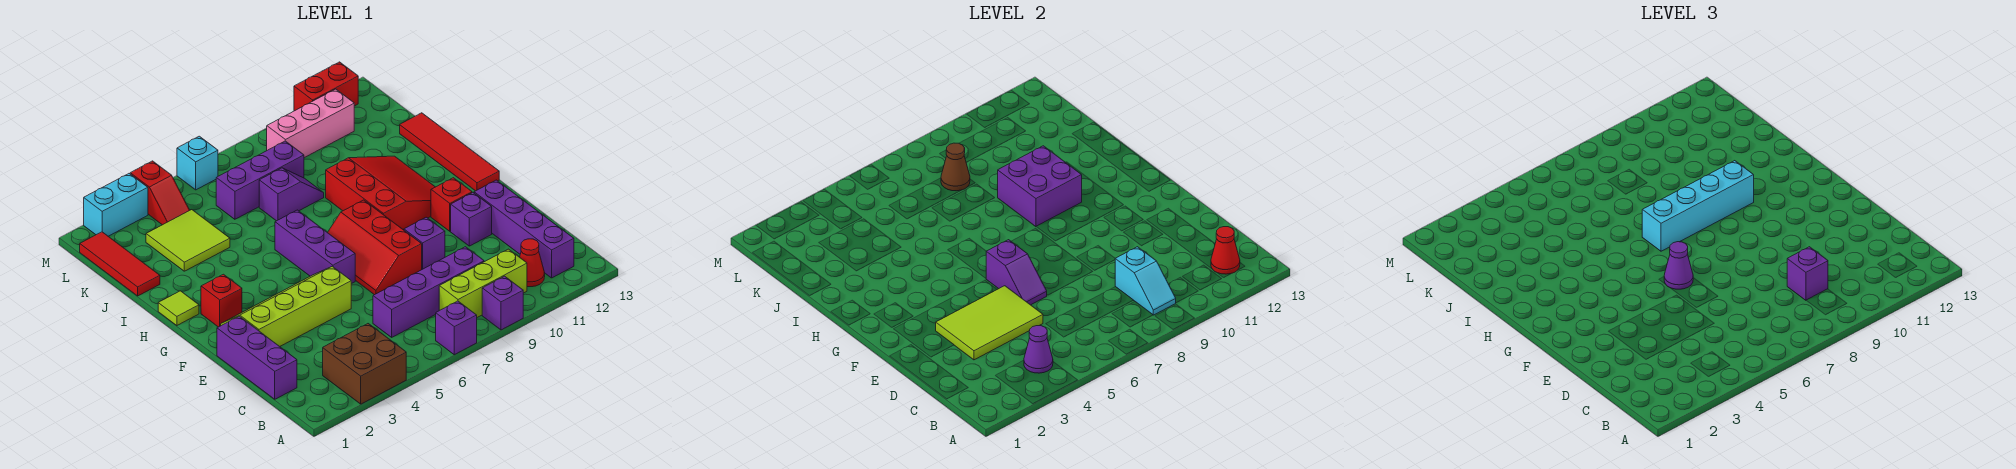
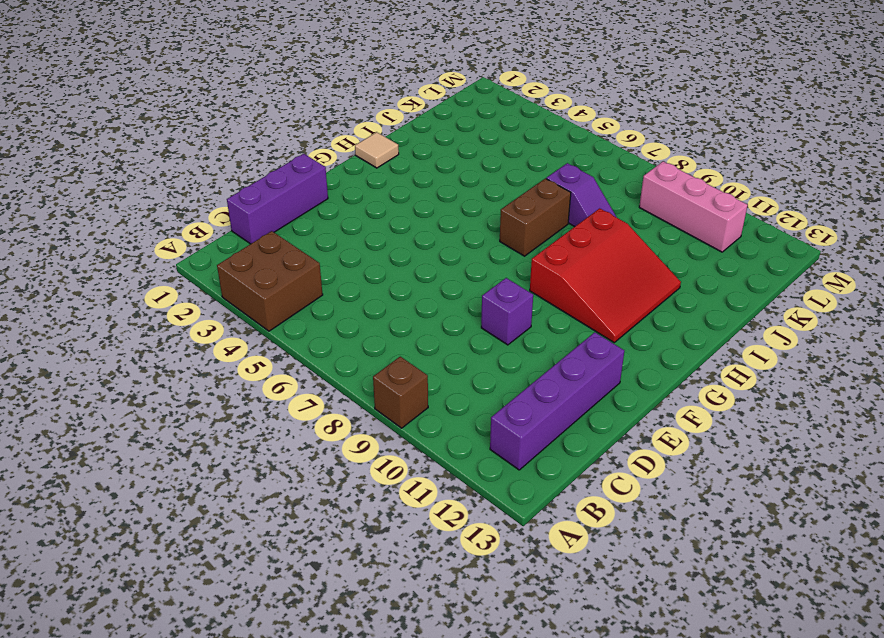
brown 1x1 brick [373,357,428,428] -> purple 1x1 brick [482,276,523,330]
tan 1x1 tile [355,132,399,168] -> lime 1x1 tile [158,291,199,326]
brown 1x2 brick [500,178,571,256] -> none
none -> purple 1x1 brick [436,301,477,355]
none -> lime 1x3 brick [439,249,527,317]
none -> red 1x1 cone [520,239,545,287]
none -> purple 1x4 brick [373,247,484,337]

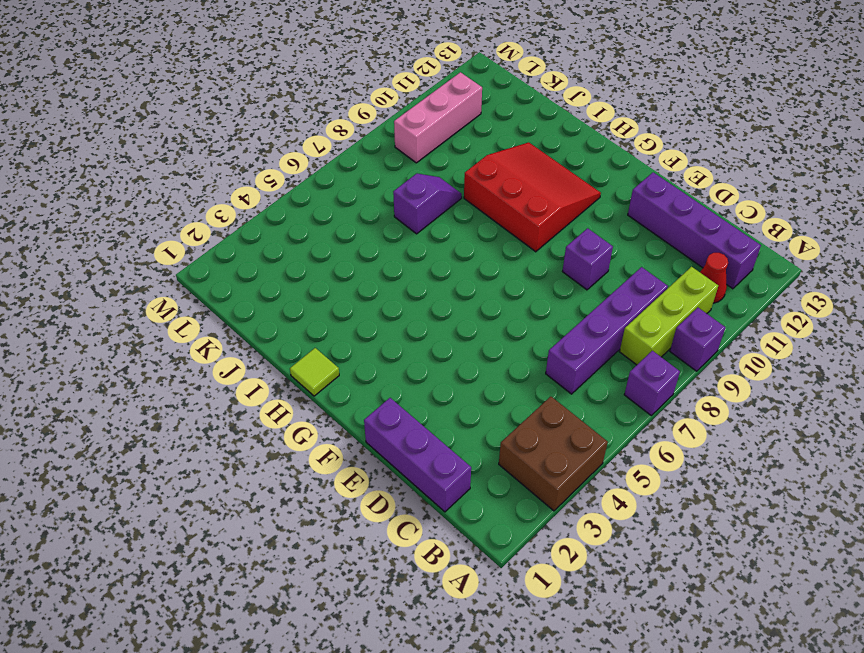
none -> lime 2x4 slope [221,266,351,346]
none -> red 2x3 slope [327,200,422,295]
none -> purple 1x1 brick [451,193,492,246]
none -> purple 1x3 brick [275,210,355,284]

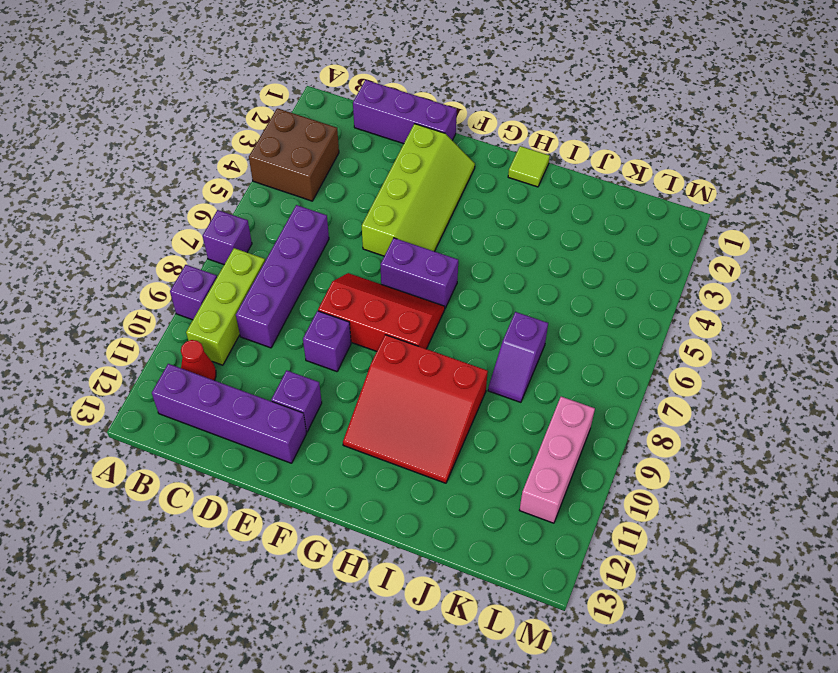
purple 1x2 brick [380,238,458,308] -> purple 1x3 brick [275,210,355,284]
none -> red 1x1 brick [431,178,472,231]
none -> red 1x1 brick [201,274,242,327]
none -> red 1x4 tile [400,113,499,191]
none -> red 1x3 tile [80,232,160,296]

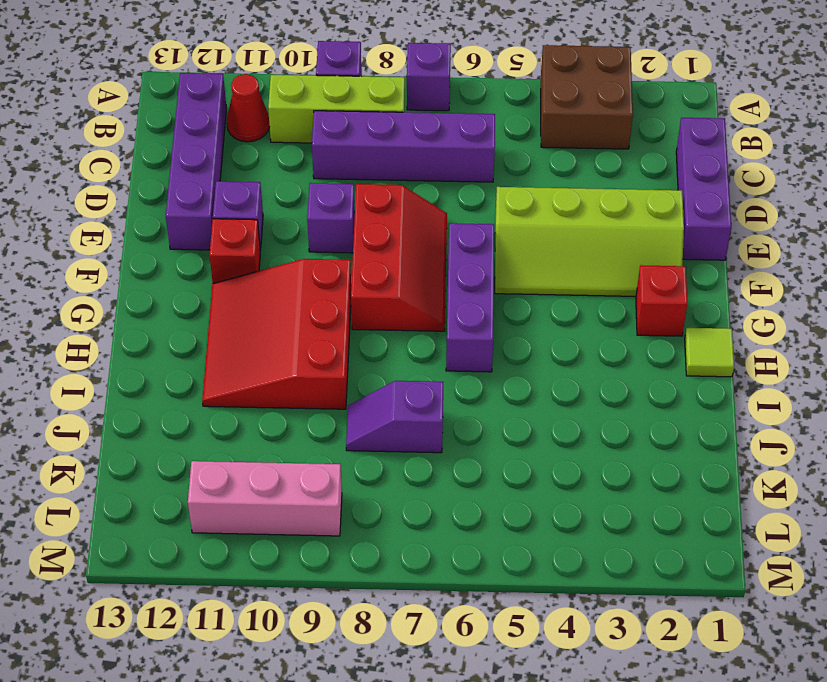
none -> red 1x4 tile [400,113,499,191]
none -> red 1x3 tile [80,232,160,296]
none -> lime 2x2 tile [146,210,230,271]
none -> purple 1x3 brick [216,141,304,219]

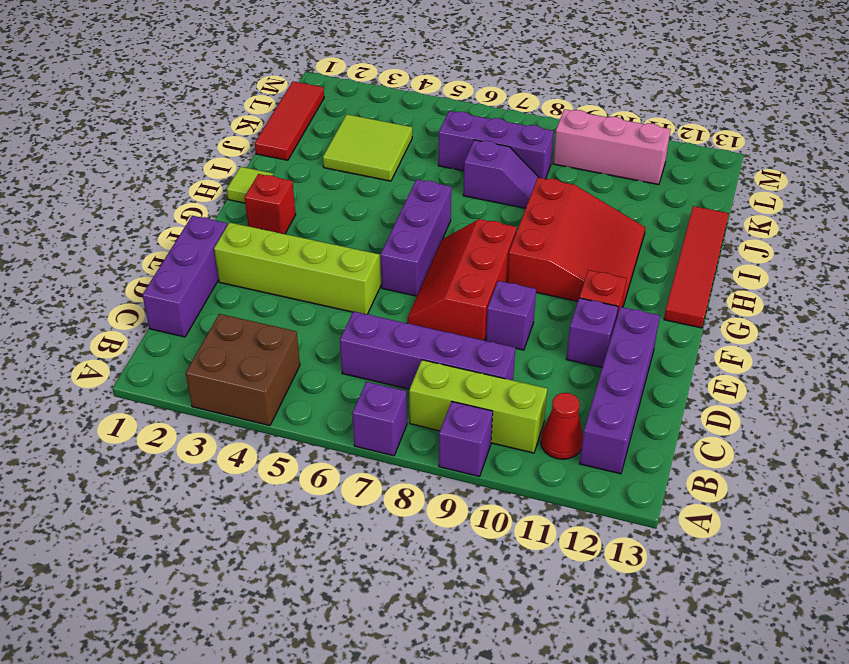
none -> red 1x2 slope [130,161,190,225]
none -> cyan 1x2 brick [84,174,148,236]
none -> cyan 1x1 brick [177,136,218,190]
none -> red 1x2 brick [294,62,358,111]

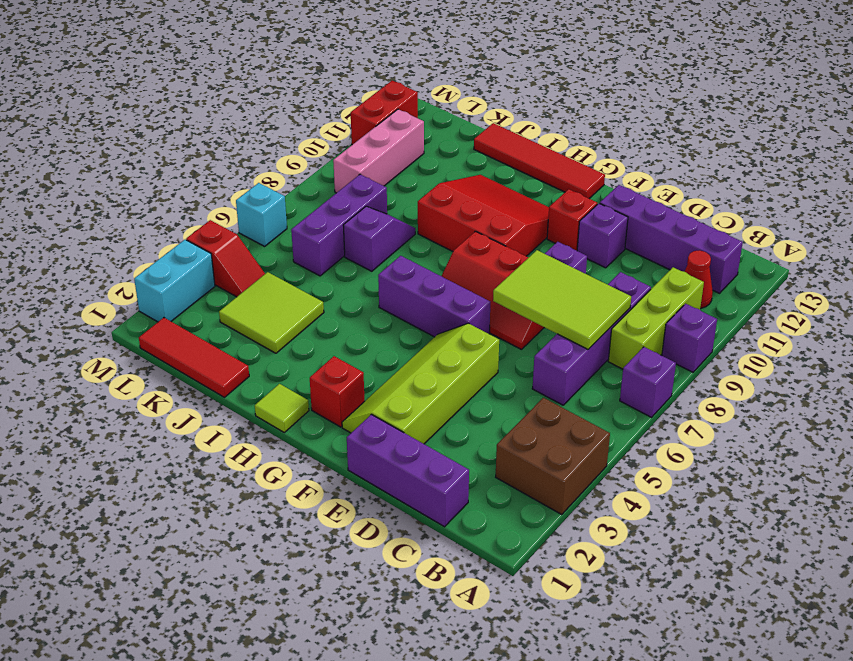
lime 2x3 tile [493,250,631,349] -> lime 2x3 tile turned to [936,286,1043,360]
none -> purple 1x1 cone [1024,326,1053,373]
none -> cyan 1x2 slope [1115,247,1176,315]
none -> red 1x1 cone [1211,227,1240,274]
none -> purple 1x2 slope [986,240,1047,305]

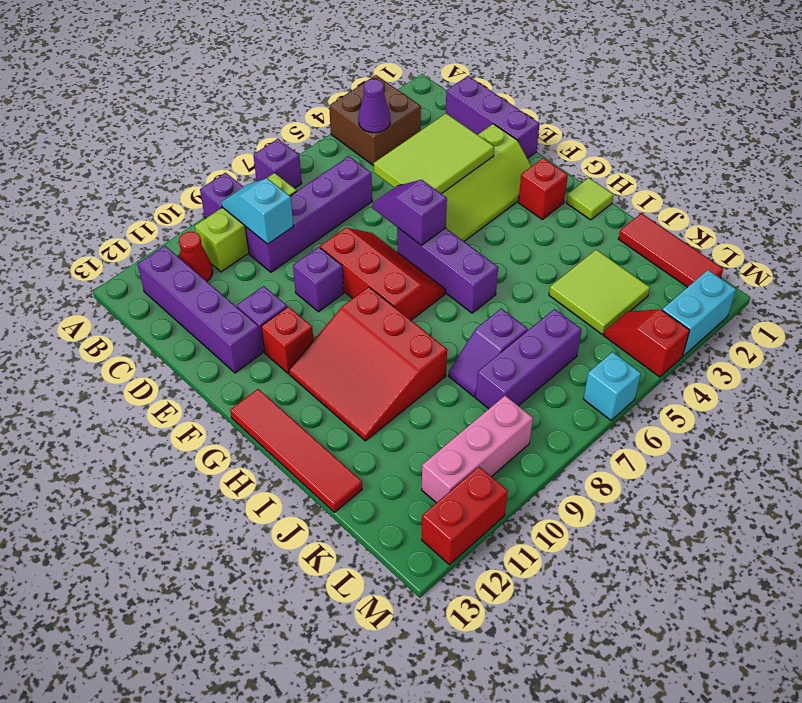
none -> red 1x1 cone [1211,227,1240,274]
none -> purple 2x2 brick [998,146,1082,227]
none -> brown 1x1 cone [941,143,970,191]
none -> purple 1x1 brick [1787,247,1828,300]

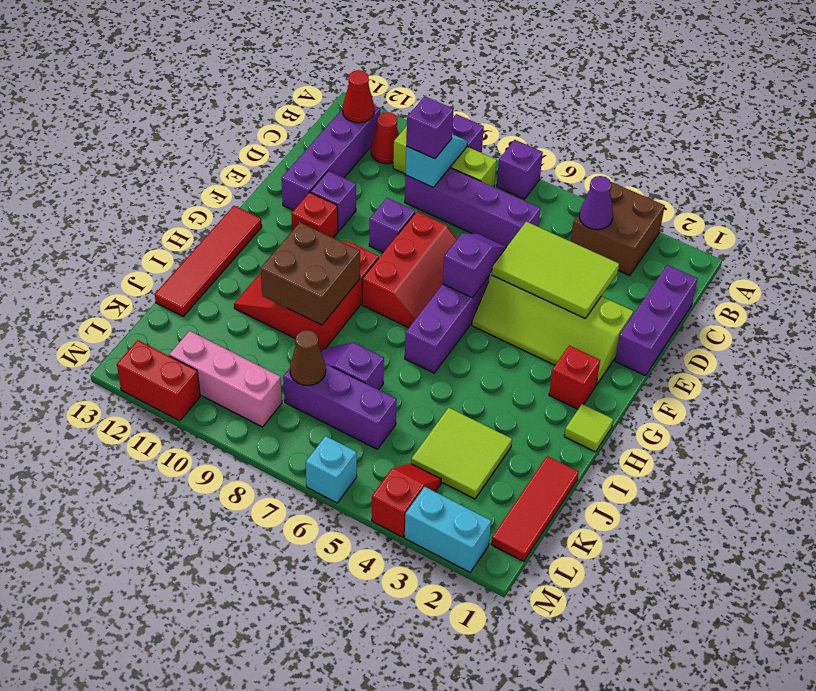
brown 2x2 brick [261,223,360,325] -> purple 2x2 brick [998,146,1082,227]
none -> purple 1x1 cone [1664,242,1693,289]
none -> cyan 1x4 brick [1642,161,1754,251]

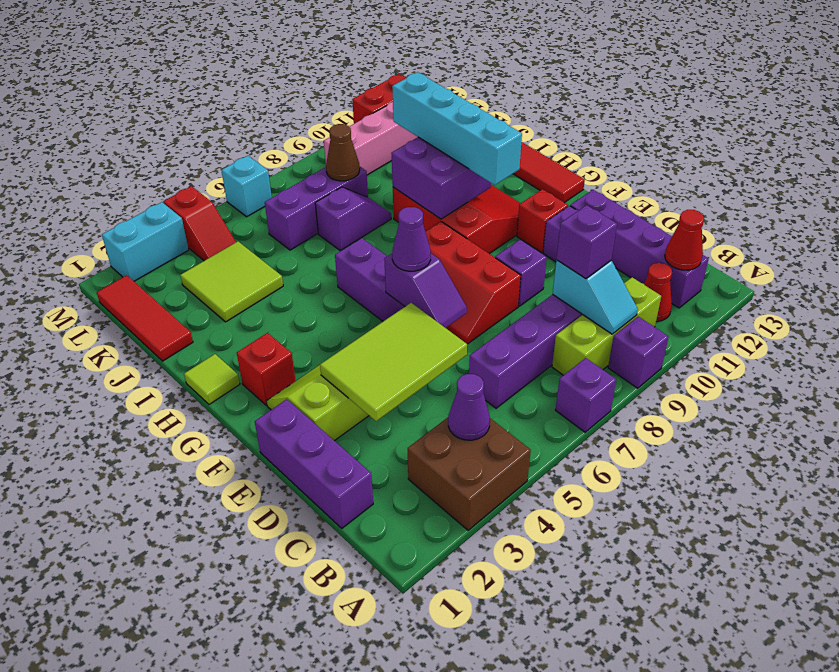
cyan 1x4 brick [392,72,522,185] -> cyan 1x4 brick turned to [1642,161,1754,251]

